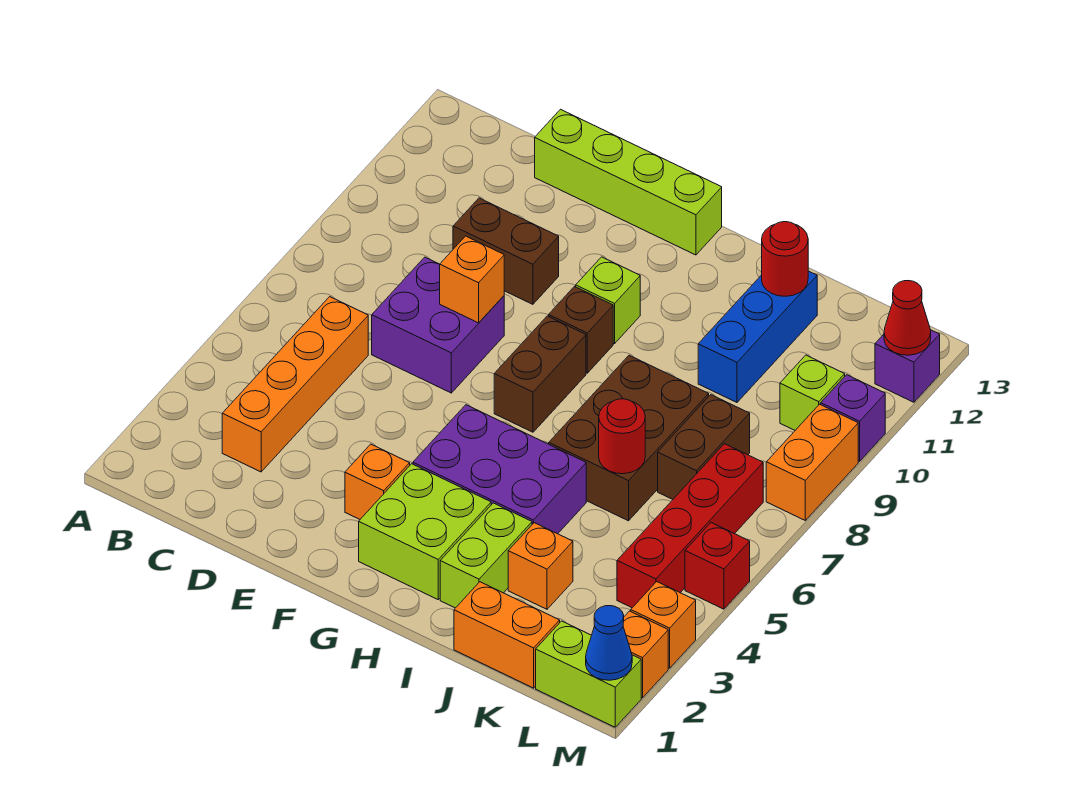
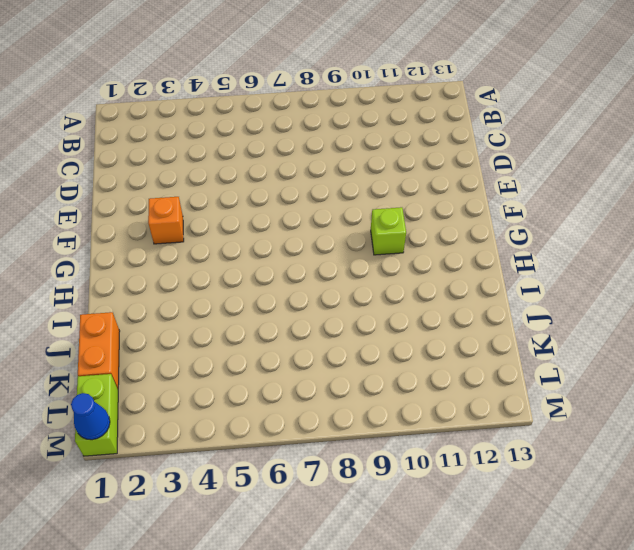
none -> orange 1x4 brick [222,297,368,472]
none -> purple 2x2 brick [372,257,504,393]
none -> brown 1x2 brick [453,198,559,304]
none -> lime 1x4 brick [535,109,722,255]

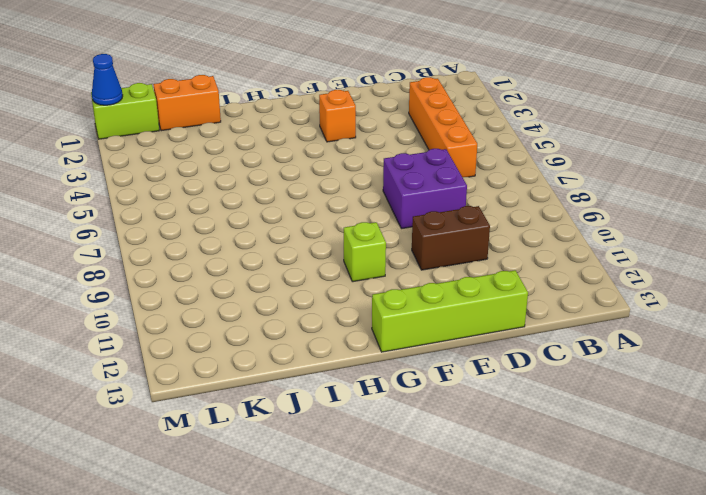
none -> lime 2x2 brick [359,464,491,599]
none -> purple 2x3 brick [413,405,586,534]
none -> brown 1x2 brick [494,316,586,432]
none -> brown 1x1 brick [549,287,613,373]

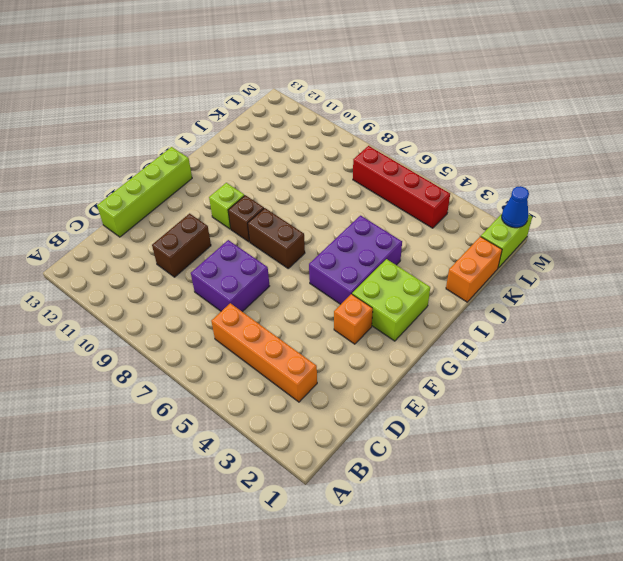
none -> lime 1x2 brick [440,503,532,608]
none -> brown 2x3 brick [549,355,709,521]
none -> orange 1x1 brick [508,523,573,609]
none -> blue 1x3 brick [698,271,817,402]

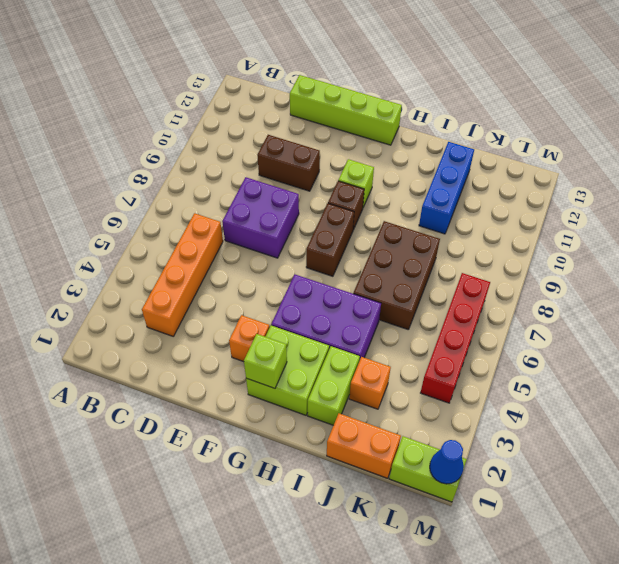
lime 1x1 brick [244,334,287,388] -> lime 1x1 brick moved to [780,355,845,430]
none -> brown 1x2 brick [658,395,750,499]
none -> orange 1x1 brick [623,611,668,698]
none -> orange 1x1 brick [631,582,696,668]
none -> red 1x1 brick [685,523,750,609]

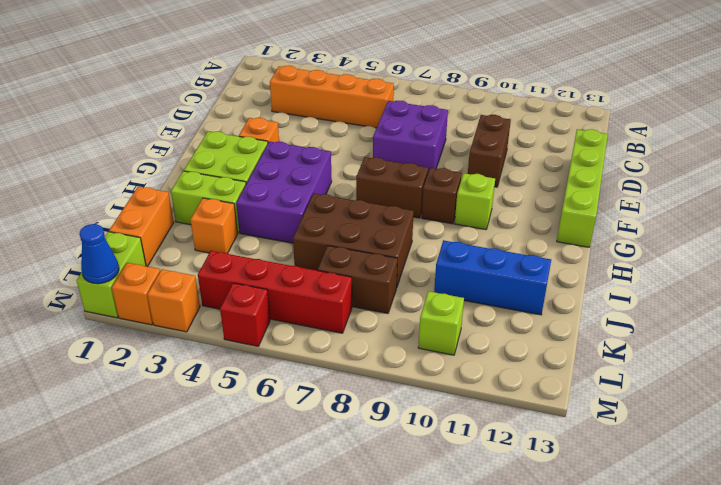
none -> orange 1x2 brick [766,404,858,520]
none -> purple 1x1 brick [821,375,885,461]
none -> purple 1x1 brick [875,330,940,402]
none -> orange 1x1 brick [440,236,504,323]

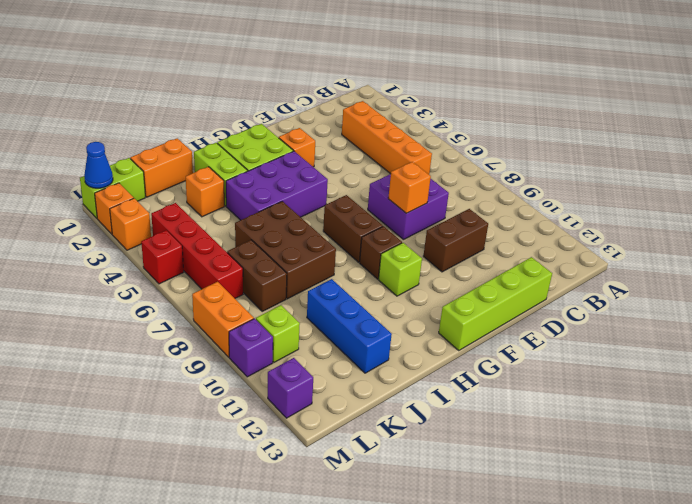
none -> red 1x1 round brick [599,399,645,474]
none -> red 1x1 round brick [762,222,808,296]
none -> red 1x1 cone [884,281,931,355]

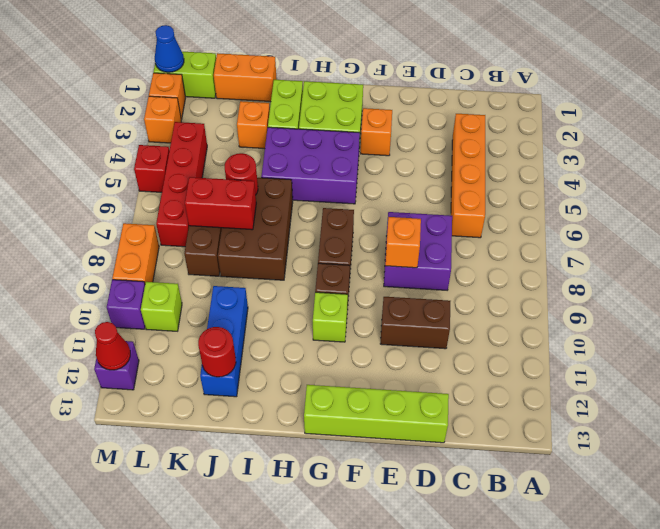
red 1x2 brick [185,177,256,230] -> none

